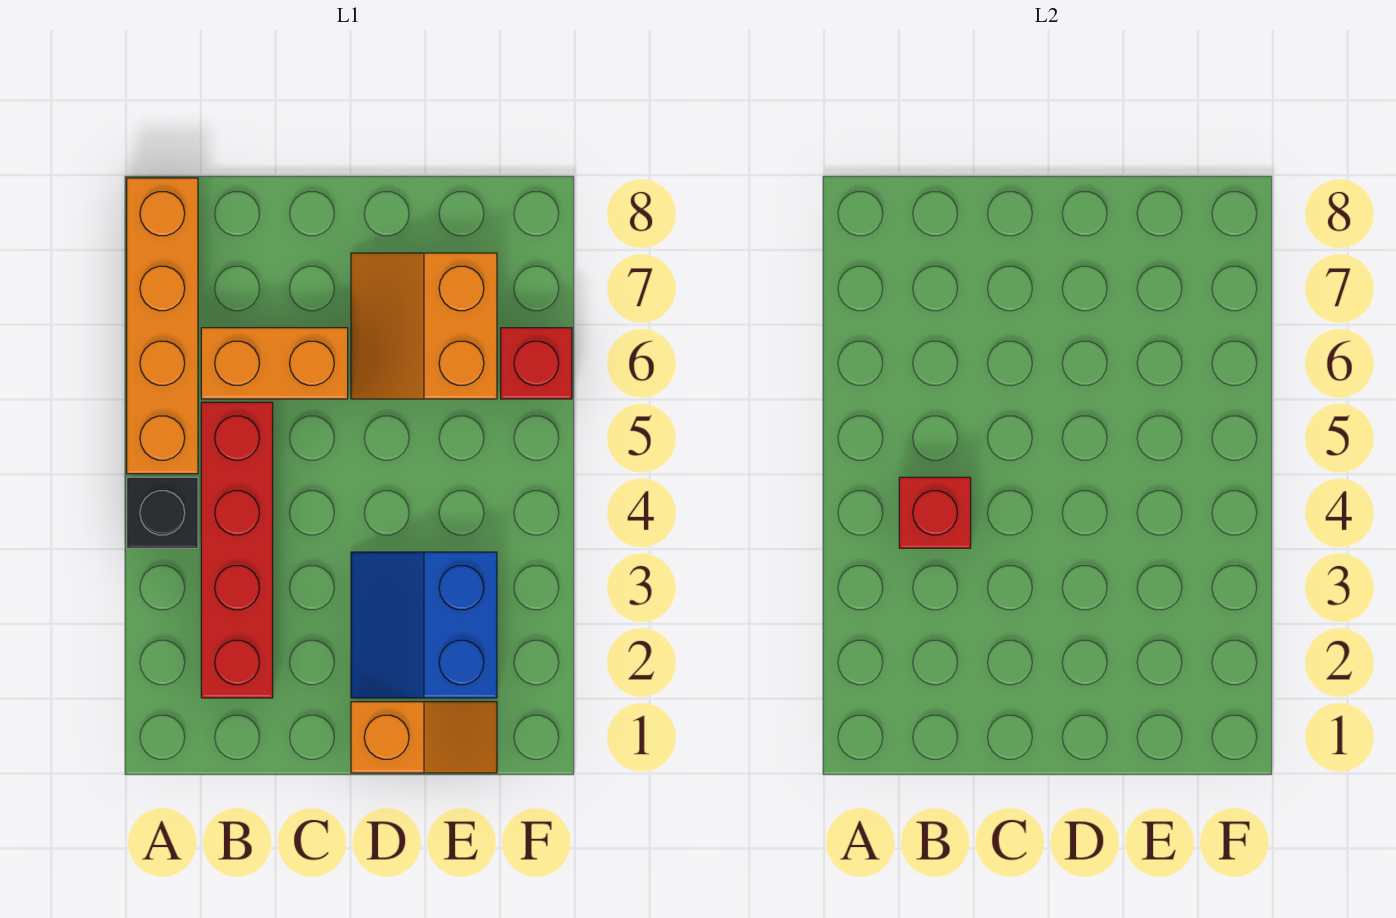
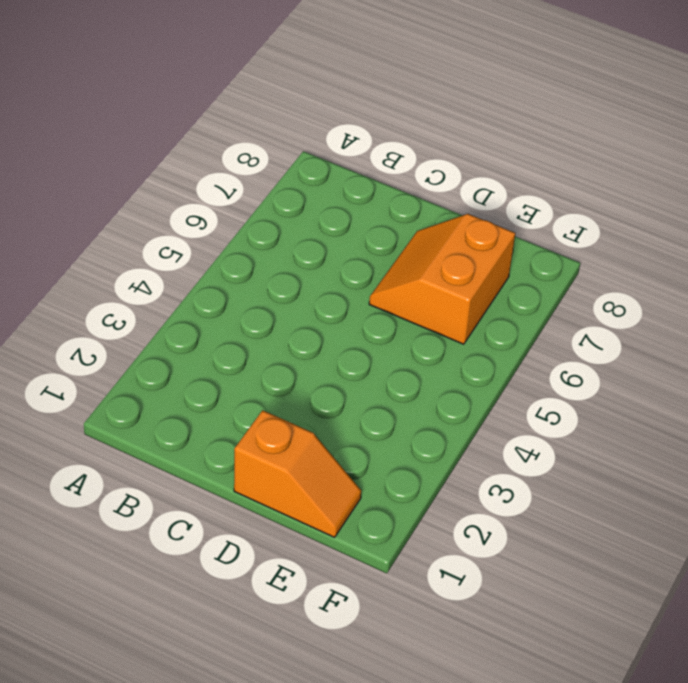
none -> black 1x1 brick [127,477,198,548]
none -> orange 1x4 brick [127,178,198,474]

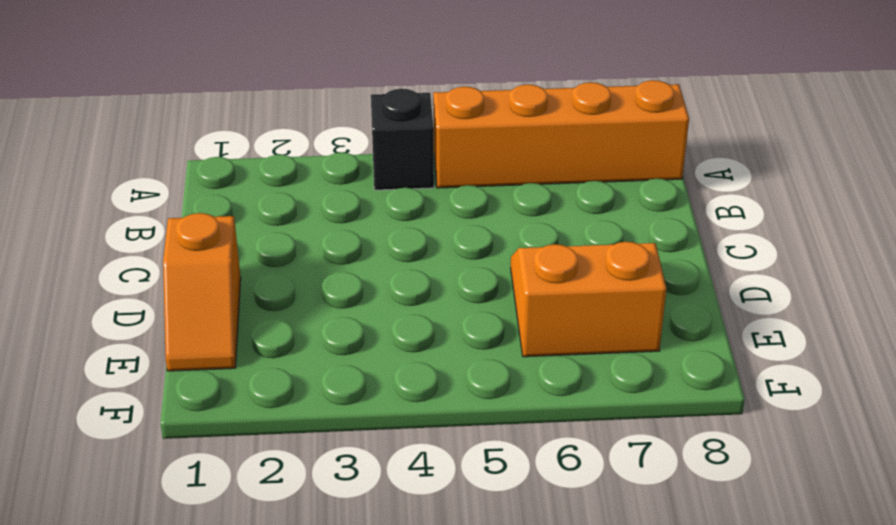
none -> red 1x4 brick [201,402,273,698]
none -> orange 1x2 brick [201,328,348,399]

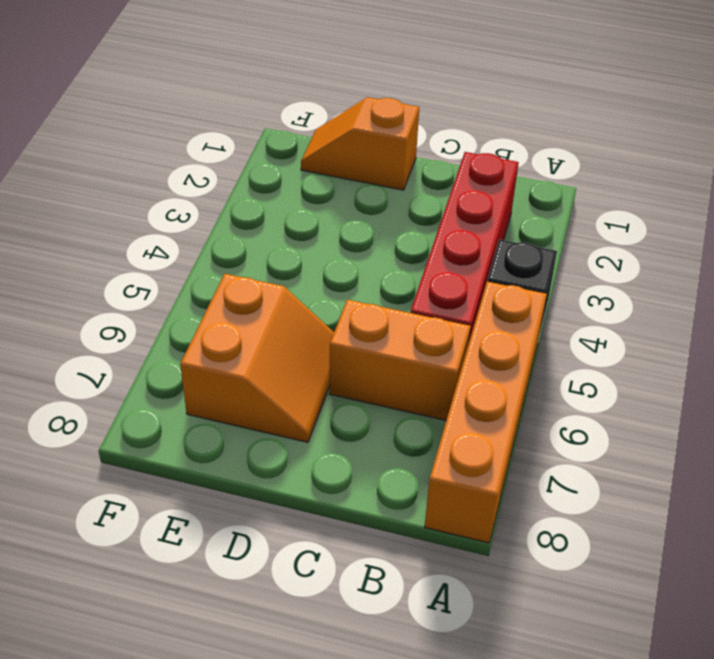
none -> blue 2x2 slope [351,552,497,698]
none -> red 1x1 brick [501,328,572,399]

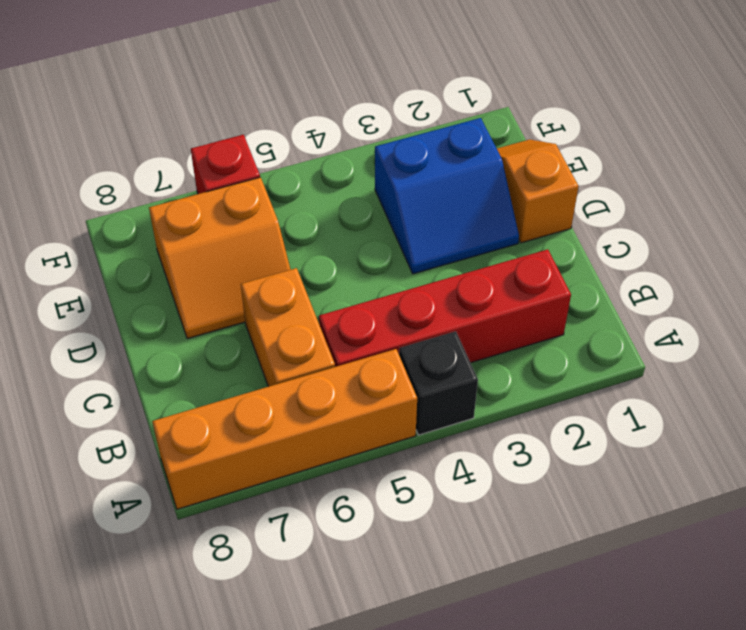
none -> red 1x1 brick [899,477,971,548]

